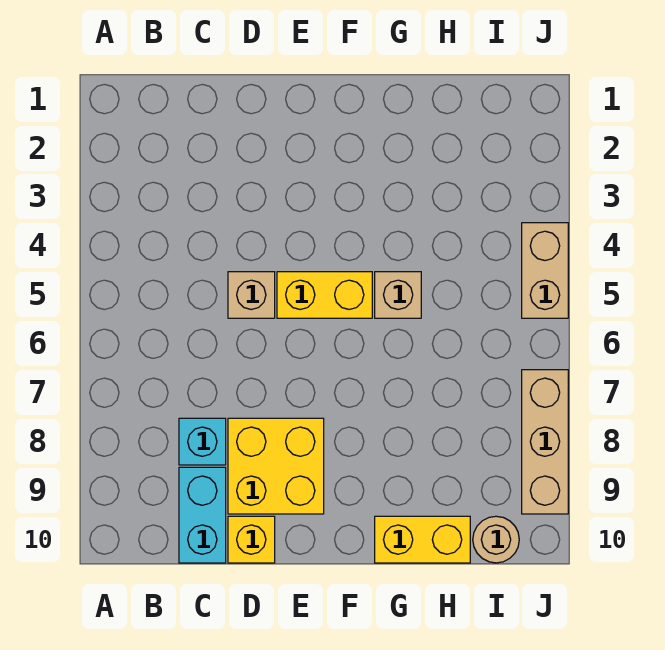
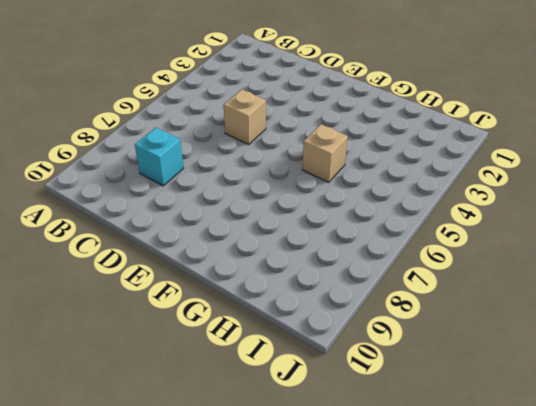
none -> cyan 1x2 brick [179,467,226,563]
none -> yellow 2x2 brick [228,418,324,514]

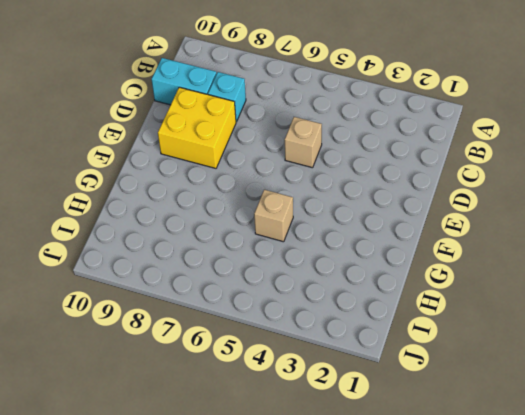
none -> yellow 1x1 brick [228,516,275,563]
none -> yellow 1x2 brick [277,272,372,318]

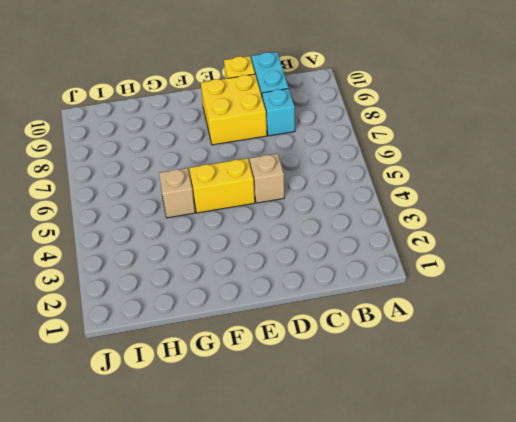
none -> yellow 1x2 brick [375,516,470,563]
none -> tan 1x1 round brick [473,516,519,563]

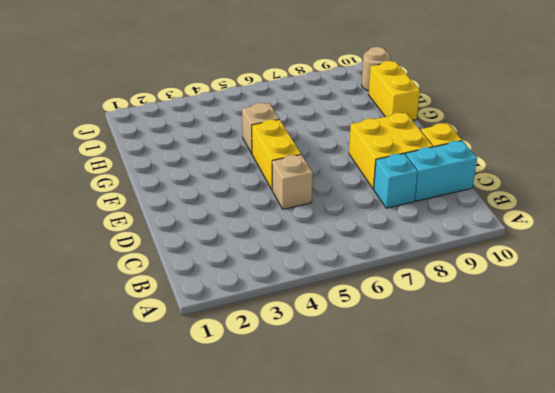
none -> tan 1x2 brick [522,223,568,318]
none -> tan 1x3 brick [522,370,568,514]

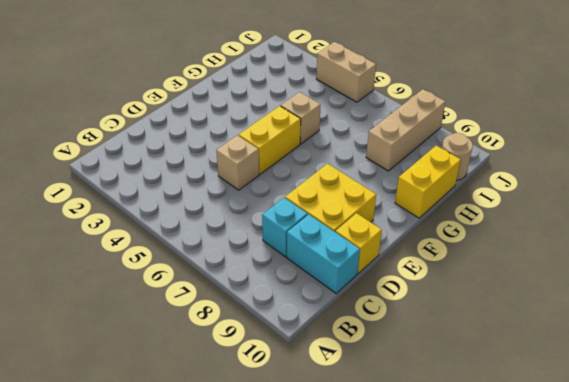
tan 1x3 brick [366,89,445,171] -> tan 1x3 brick turned to [522,370,568,514]

